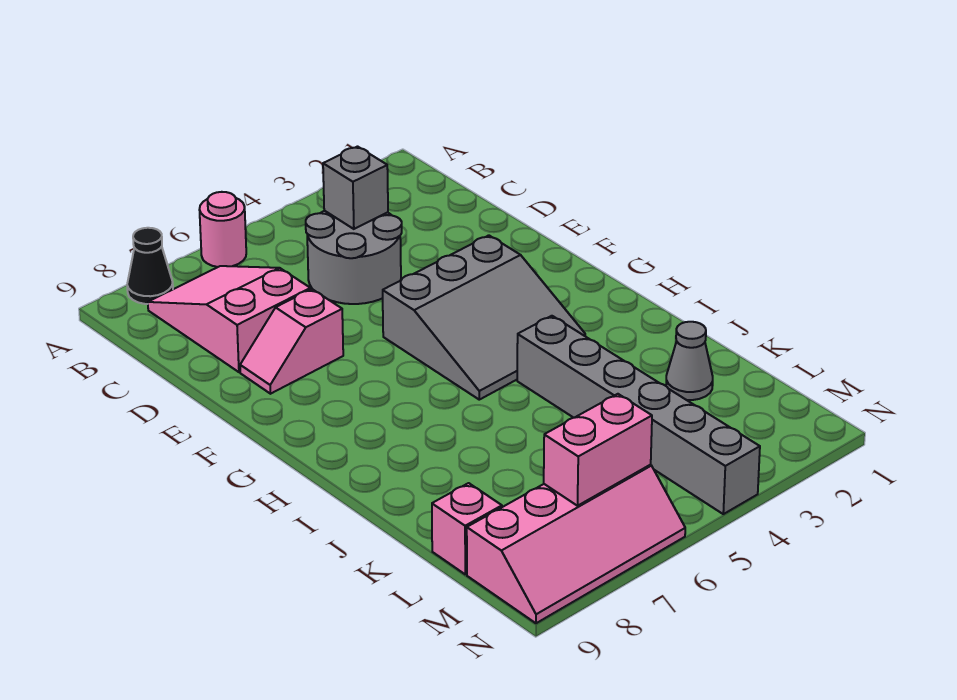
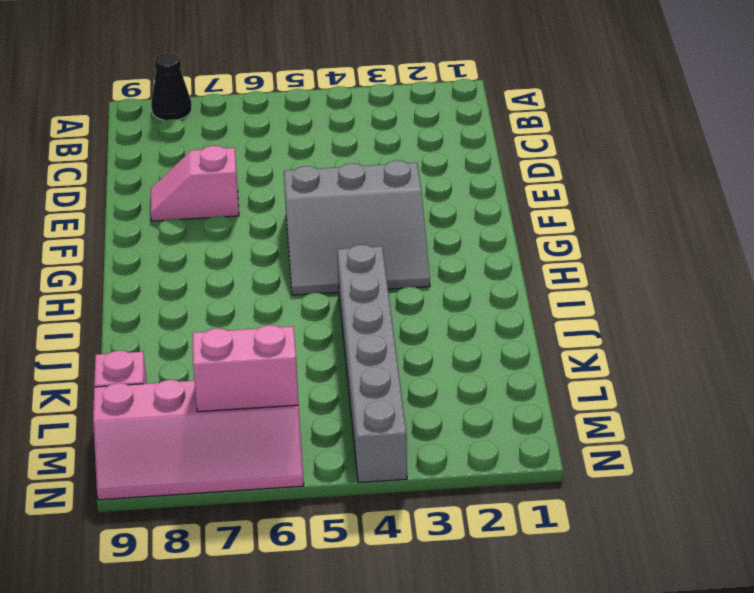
none -> pink 1x1 round brick [199,192,246,267]
none -> pink 2x3 slope [148,266,310,372]
none -> grey 2x2 round brick [306,211,402,304]

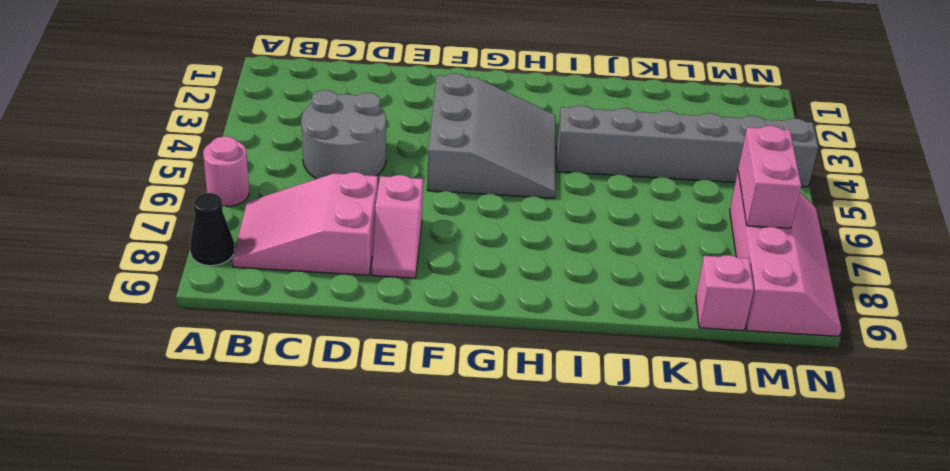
none -> grey 1x1 cone [666,322,713,400]
none -> grey 1x1 brick [323,147,388,229]

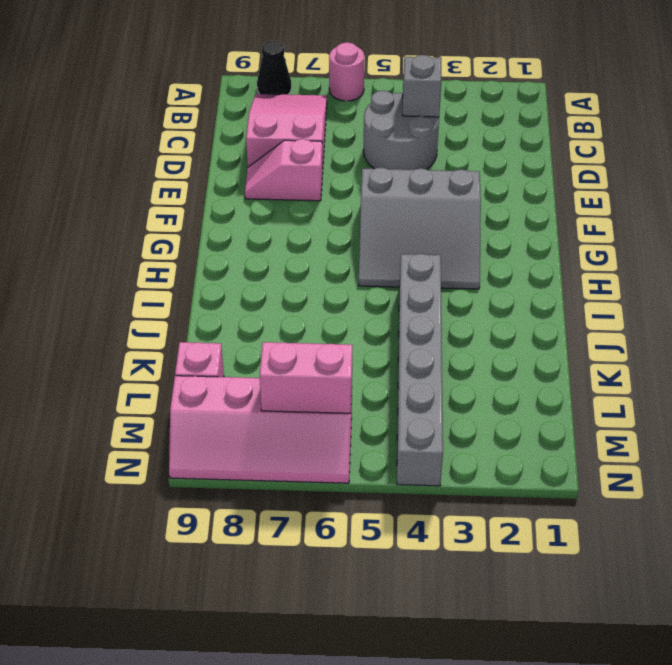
none -> grey 1x1 cone [666,322,713,400]

